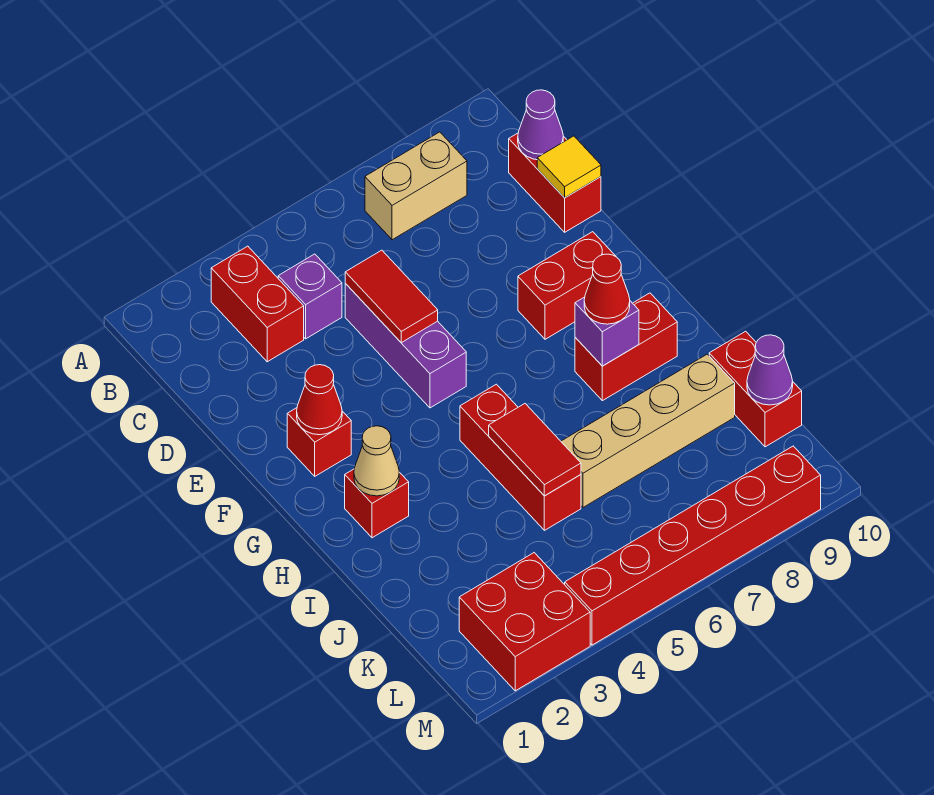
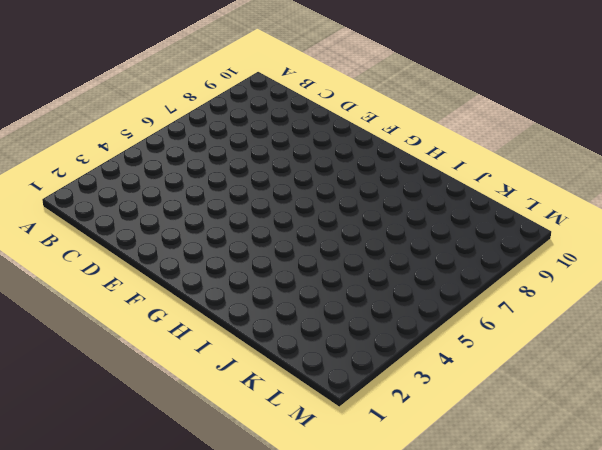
none -> red 1x2 brick [211,246,304,362]
none -> tan 1x2 brick [365,132,467,240]
none -> purple 1x1 brick [278,254,342,339]

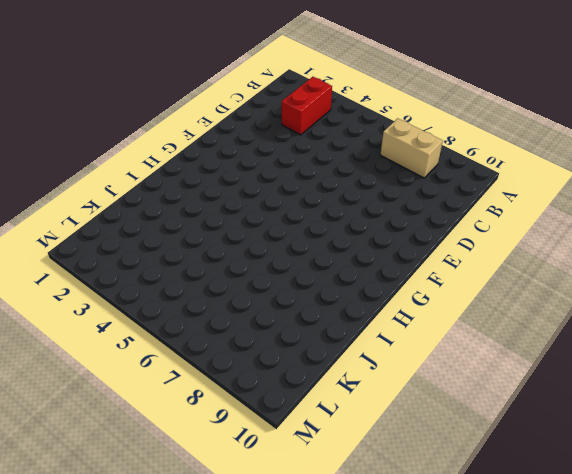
none -> purple 1x1 brick [278,254,342,339]
none -> red 1x2 brick [509,133,601,232]
none -> purple 1x3 brick [345,284,466,408]

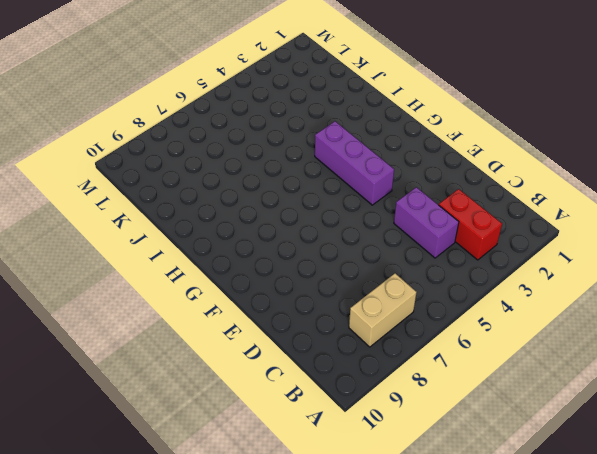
purple 1x2 brick [394,187,459,258] -> purple 1x1 brick [278,254,342,339]
purple 1x3 brick [315,121,394,205] -> purple 1x3 brick moved to [345,284,466,408]
none -> red 1x2 brick [509,133,601,232]
none -> red 1x1 brick [287,408,351,476]
none -> red 1x2 brick [518,232,616,339]

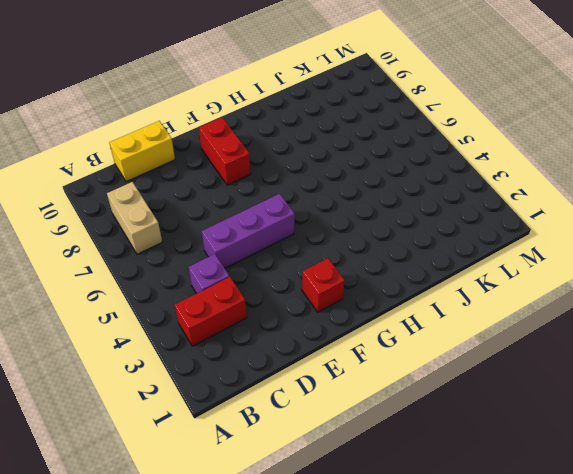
yellow 1x2 brick [109,121,175,182] -> red 1x2 brick [509,133,601,232]
none -> red 1x1 brick [345,469,409,538]
none -> red 1x3 brick [460,384,581,530]
none -> red 1x2 brick [575,293,677,401]

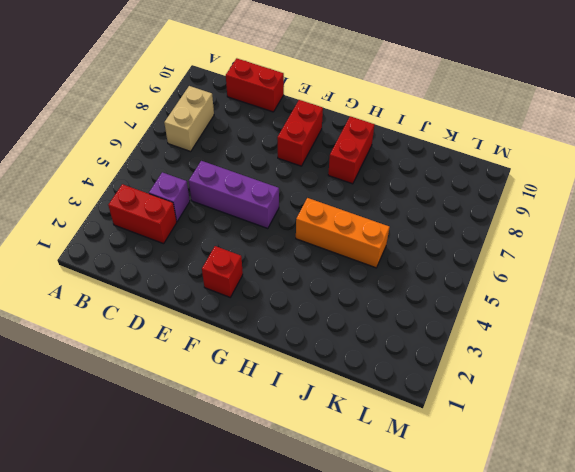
orange 1x3 brick [296,198,389,268] -> red 1x3 brick [460,384,581,530]
none -> red 1x1 brick [345,469,409,538]
none -> tan 1x4 brick [561,354,735,507]
none -> red 1x2 brick [709,331,802,447]

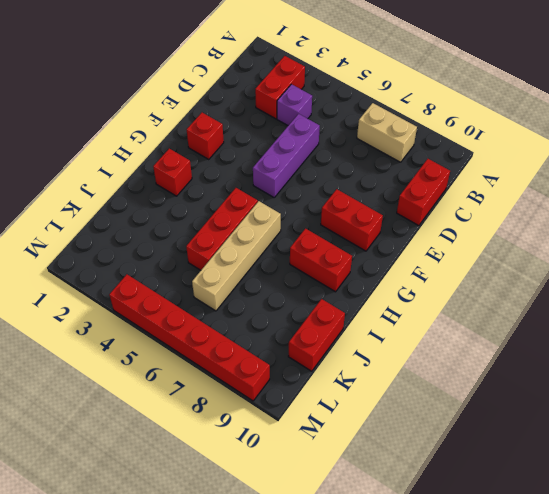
tan 1x4 brick [192,201,281,311] -> tan 1x4 brick turned to [561,354,735,507]
none -> red 2x2 brick [459,553,590,691]
none -> purple 1x1 cone [518,90,563,160]
none -> red 1x2 tile [345,250,438,343]

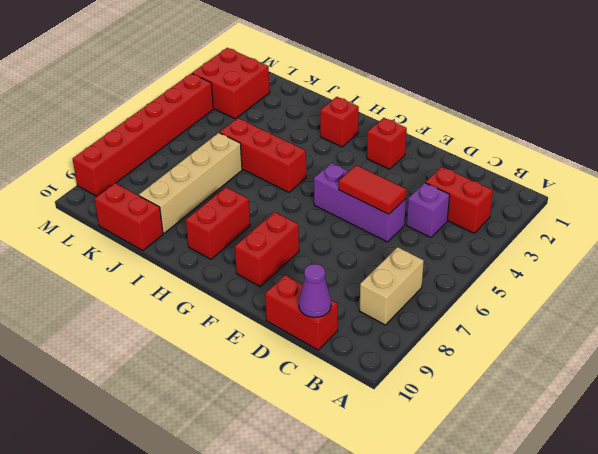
none -> yellow 1x1 tile [537,136,601,198]
none -> red 1x1 cone [297,365,342,435]
none -> tan 1x1 cone [354,426,399,496]

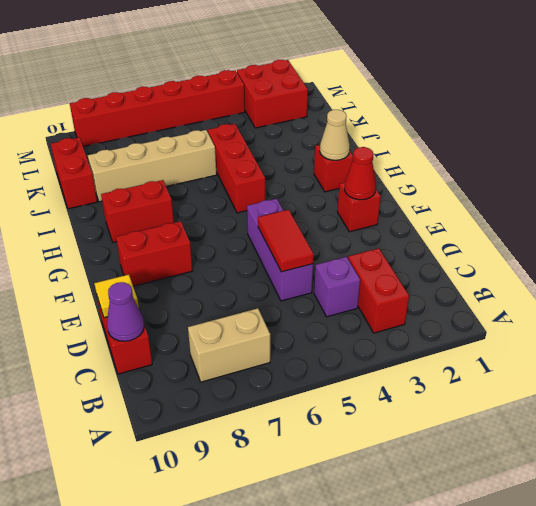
none -> purple 1x1 brick [575,297,639,366]
none -> red 1x2 tile [489,404,581,496]
none -> purple 1x1 cone [747,335,793,405]

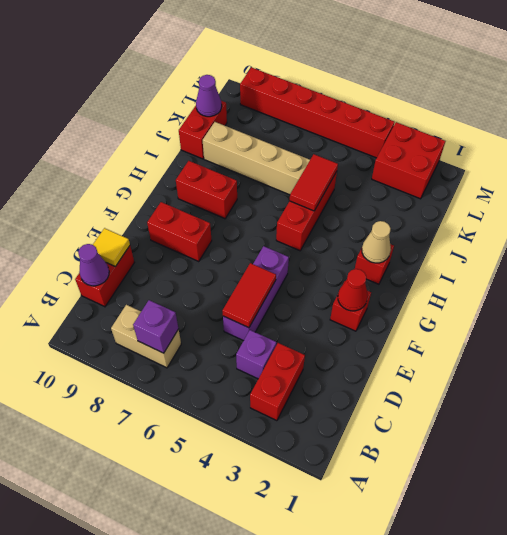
purple 1x1 brick [133,300,179,353] -> purple 1x1 brick moved to [575,297,639,366]
none -> red 1x1 cone [584,254,630,324]

